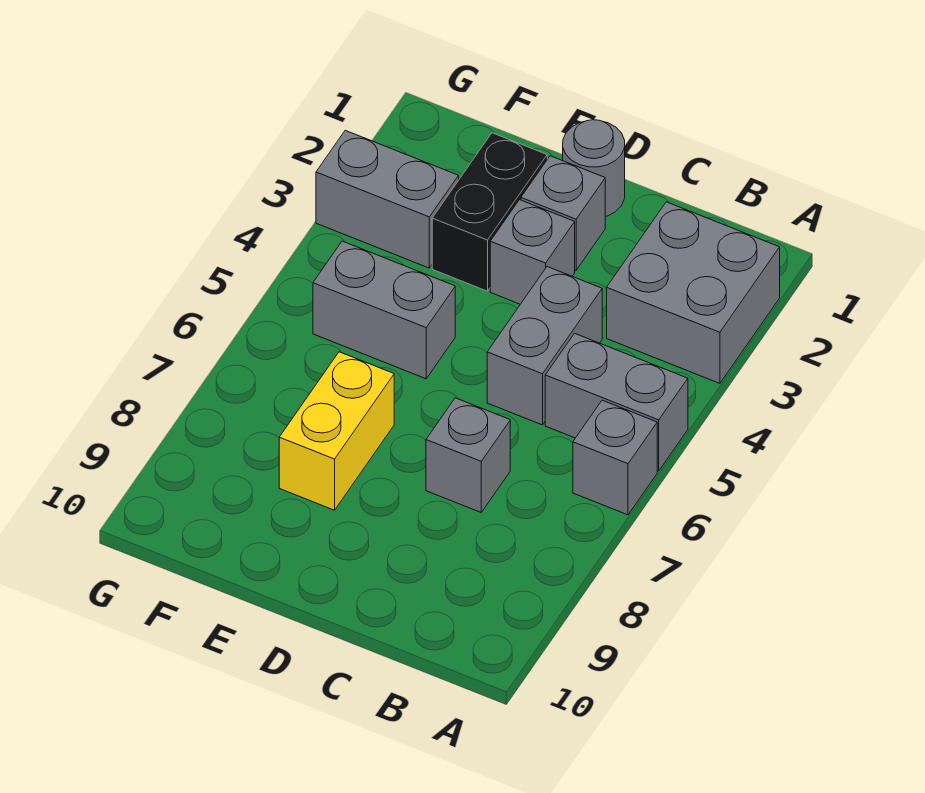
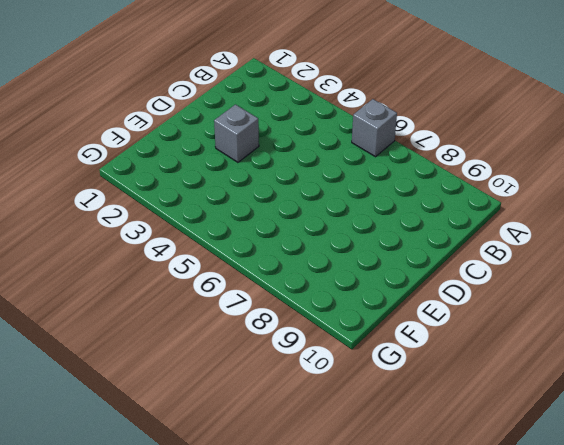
none -> grey 2x2 brick [607,202,780,383]
none -> grey 1x2 brick [545,333,688,471]
none -> grey 1x2 brick [487,267,602,425]

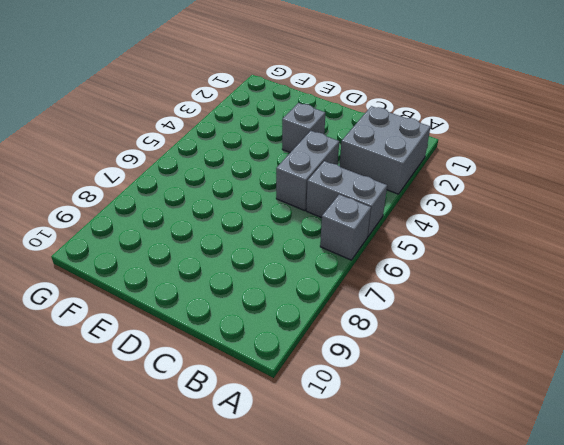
none -> grey 1x1 brick [426,398,510,512]
none -> grey 1x1 round brick [563,120,625,217]
none -> grey 1x1 brick [521,156,605,270]

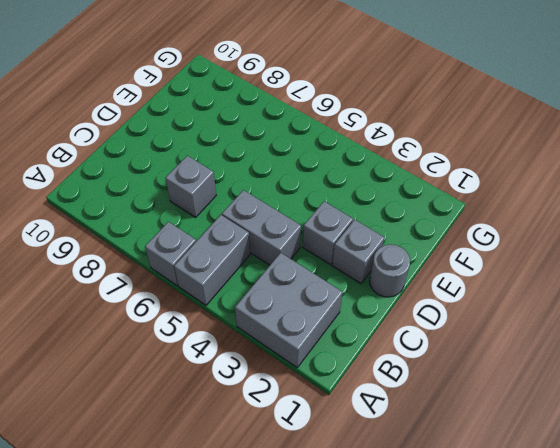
none -> black 1x2 brick [432,133,547,291]
none -> grey 1x2 brick [313,241,455,379]
none -> yellow 1x2 brick [279,352,394,510]

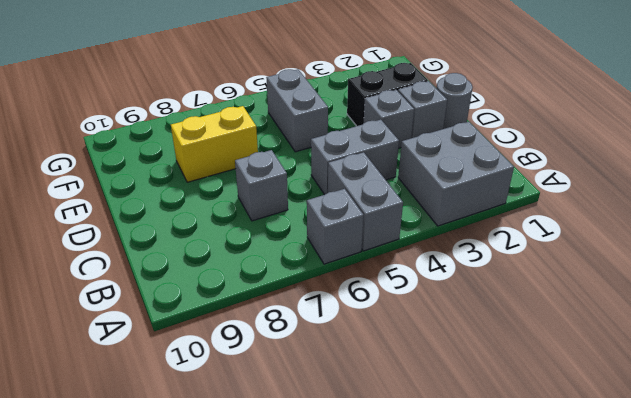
none -> grey 1x2 brick [316,130,459,268]

